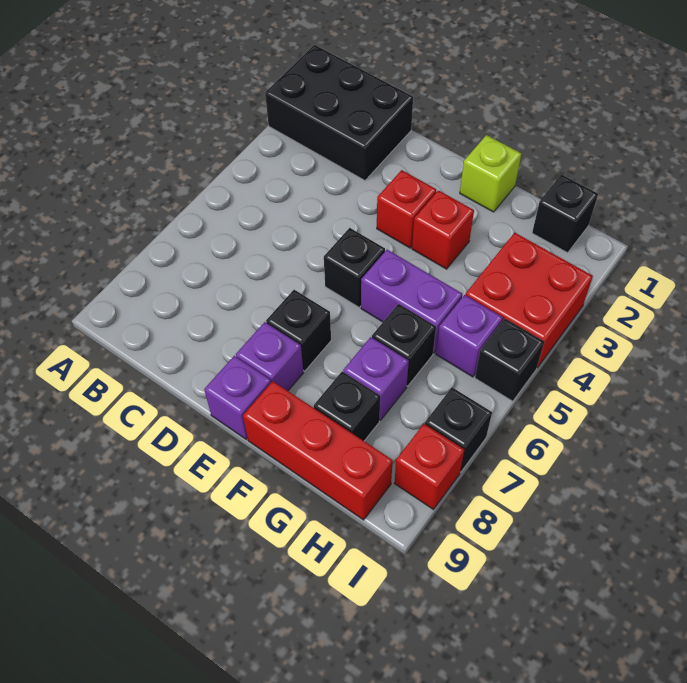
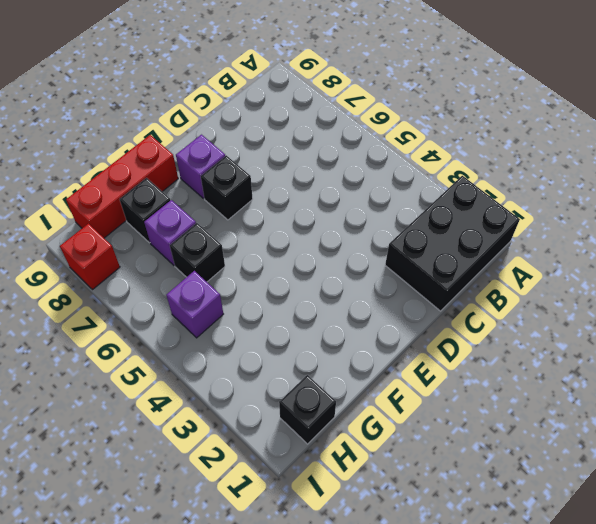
none -> red 1x1 brick [377,170,436,248]
none -> black 1x1 brick [324,228,385,307]
none -> purple 1x1 brick [204,356,271,439]

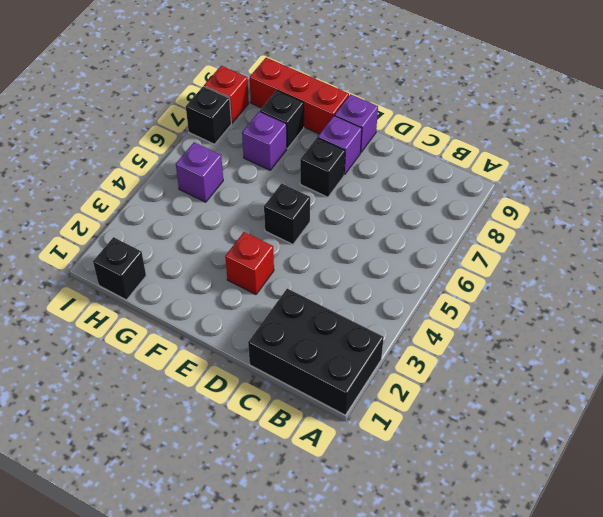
none -> lime 1x1 brick [460,135,521,212]
none -> red 1x1 brick [412,190,474,269]
none -> purple 1x2 brick [361,250,462,353]

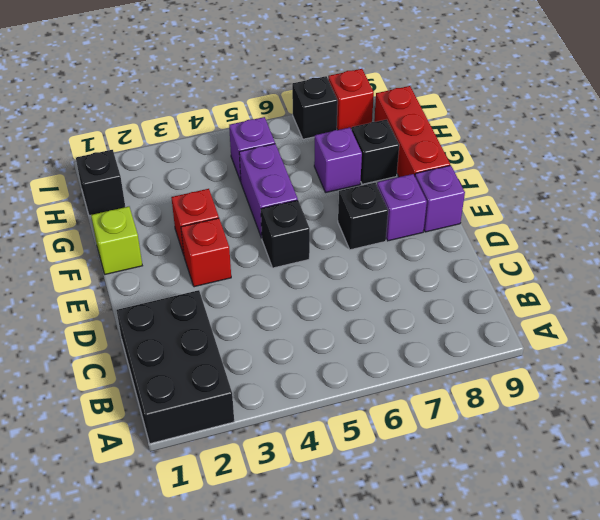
none -> black 1x1 brick [372,304,436,386]
none -> red 2x2 brick [466,233,593,368]
none -> black 1x1 brick [475,319,544,401]

